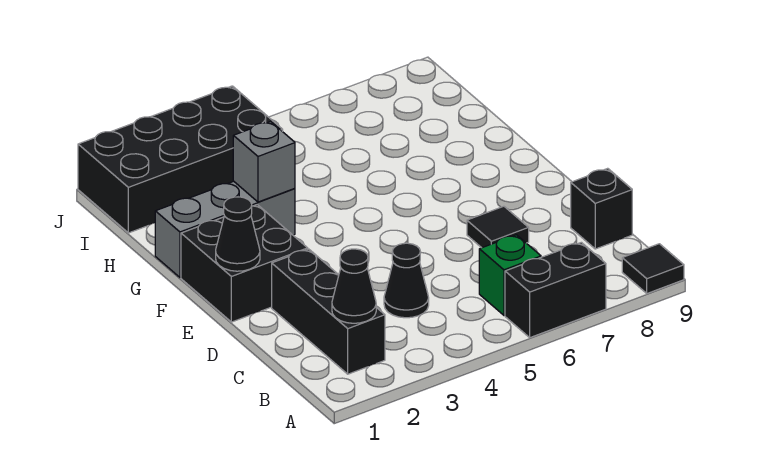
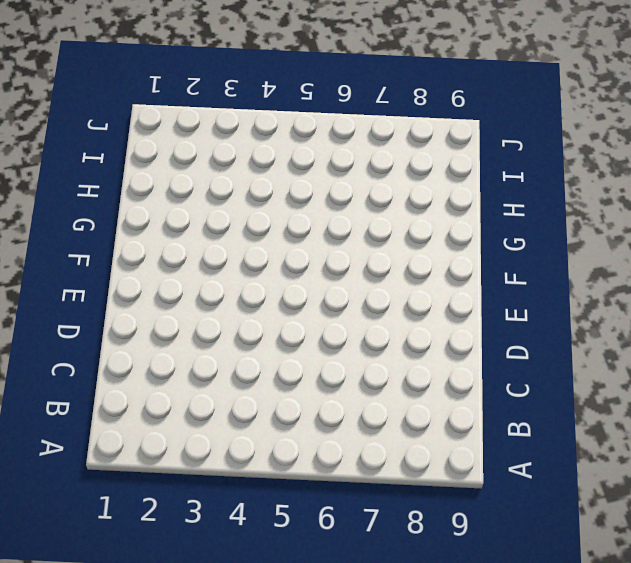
none -> black 1x2 brick [505,242,606,338]
none -> black 1x1 tile [622,244,684,293]
none -> black 1x3 brick [272,249,385,374]

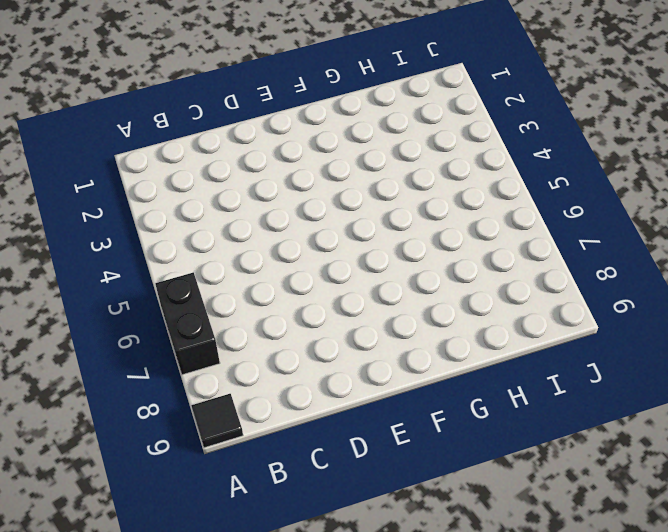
none -> black 1x3 brick [272,249,385,374]
none -> green 1x1 brick [479,235,541,315]
none -> black 1x1 cone [384,243,429,318]

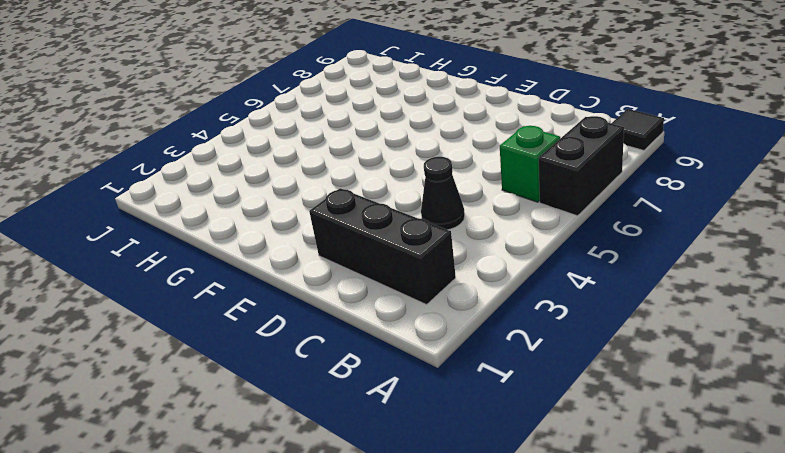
none -> black 1x1 brick [571,168,632,249]
none -> black 1x1 tile [467,206,529,248]
none -> black 2x2 brick [181,205,308,322]

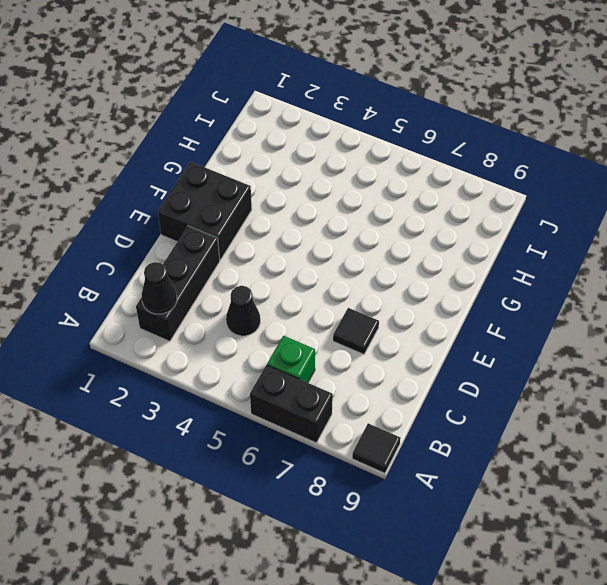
none -> black 1x1 brick [571,168,632,249]
none -> grey 1x3 brick [155,181,295,277]
none -> black 2x4 brick [78,86,283,233]

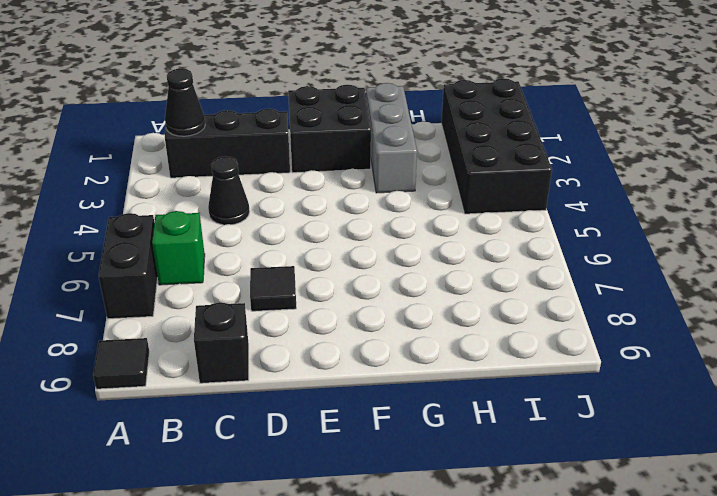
none -> black 1x1 cone [216,197,260,271]
none -> grey 1x1 brick [233,122,295,202]

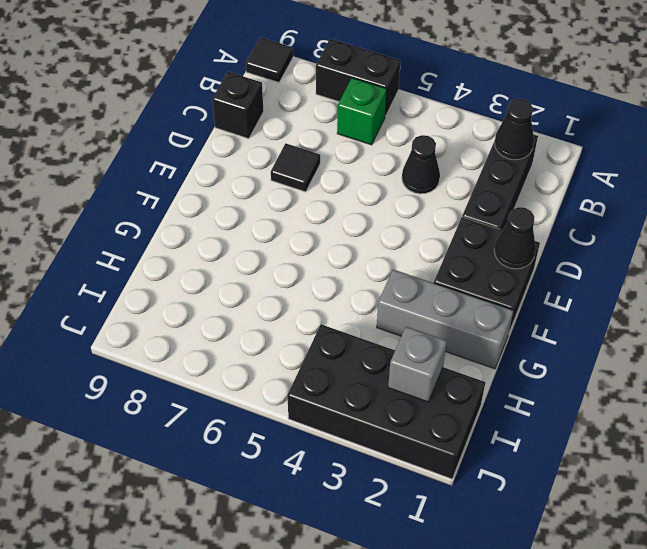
grey 1x1 brick [388,327,447,402] -> grey 1x1 brick moved to [233,122,295,202]

